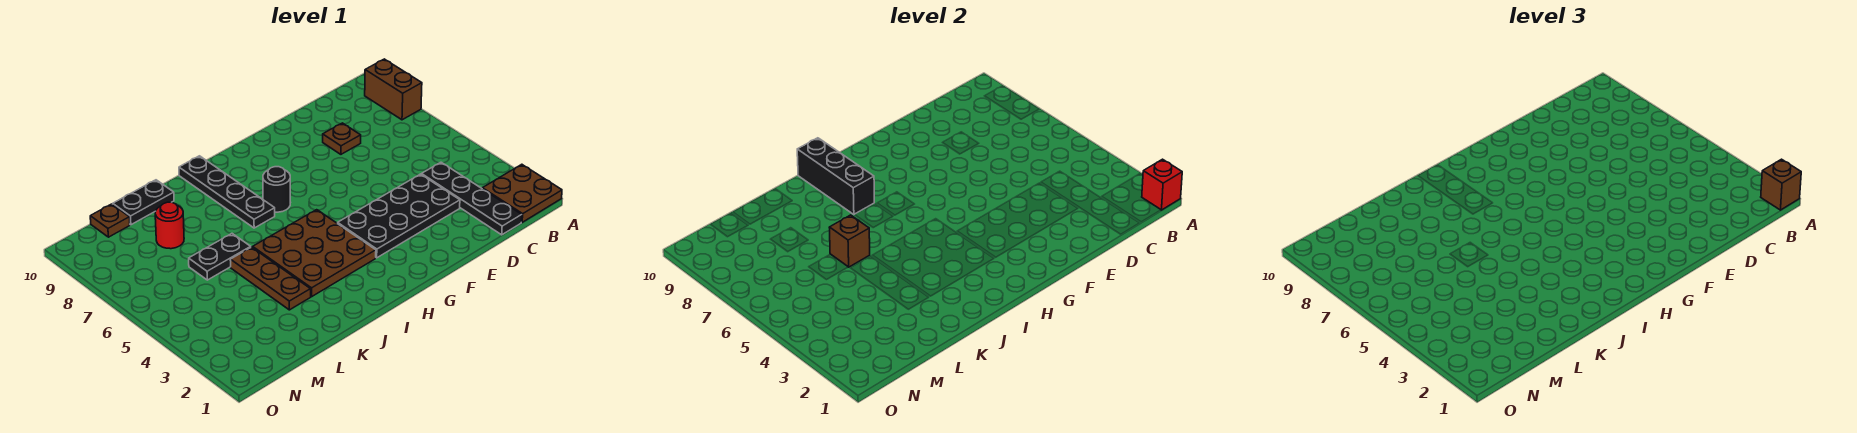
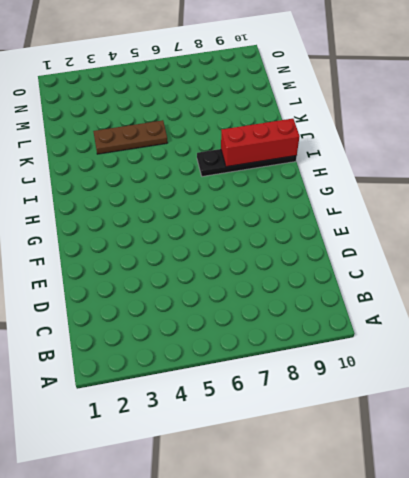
red 1x3 brick [221,119,300,167] -> black 1x3 brick [797,138,874,214]
none -> brown 2x2 plate [482,164,562,222]
none -> brown 1x2 brick [365,59,422,120]
none -> black 1x4 plate [422,162,522,235]

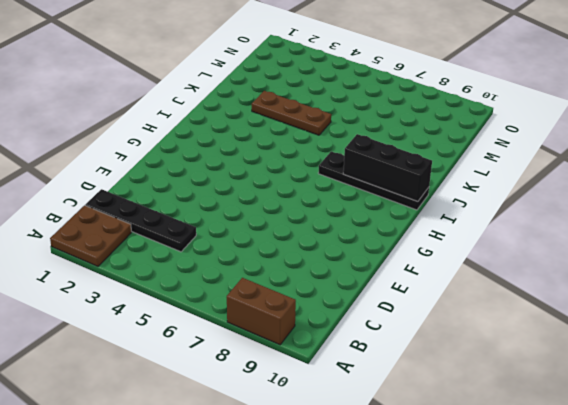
none -> black 2x4 plate [337,174,460,258]
none -> brown 1x1 plate [323,123,361,154]
none -> brown 3x3 plate [252,210,376,297]

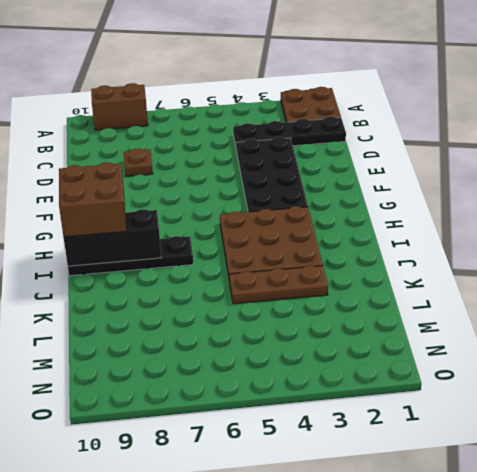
brown 2x2 brick [59,162,127,237] -> none
none -> black 1x1 round brick [263,167,290,212]
none -> black 1x2 plate [189,234,251,280]
none -> black 1x2 plate [113,180,174,225]

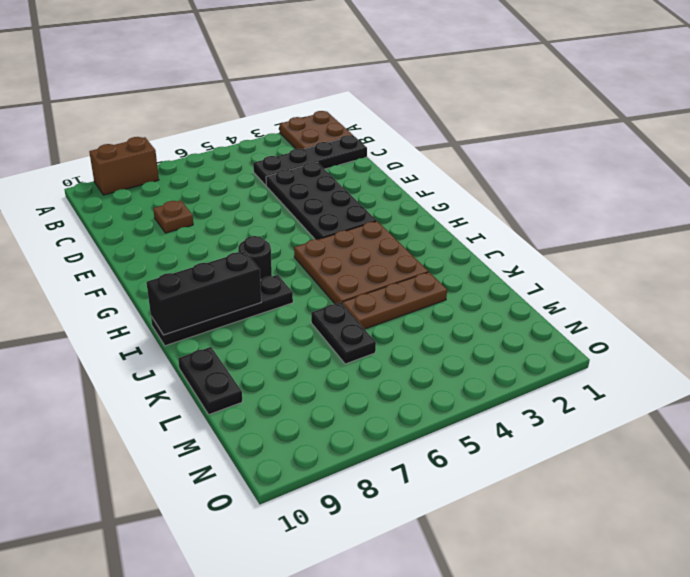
none -> red 1x1 round brick [155,202,184,249]
none -> brown 1x1 plate [90,204,130,237]
none -> red 1x1 brick [1142,159,1182,210]

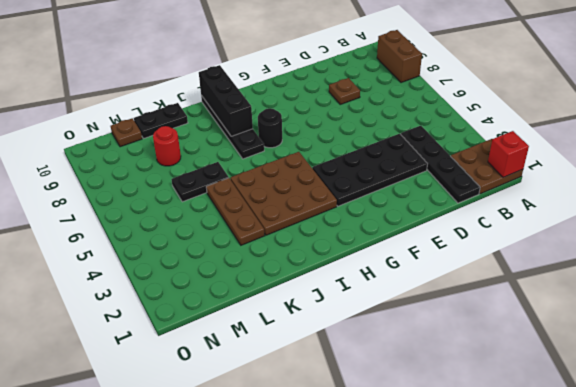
none -> brown 1x1 brick [829,215,870,267]
none -> brown 1x1 brick [1761,159,1801,210]

